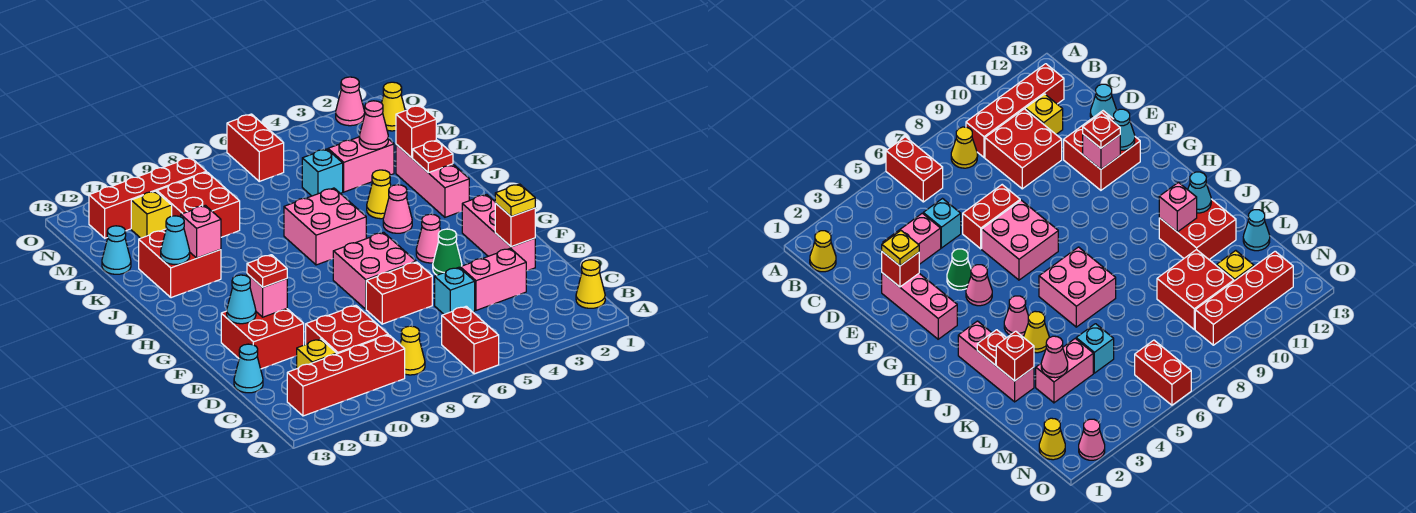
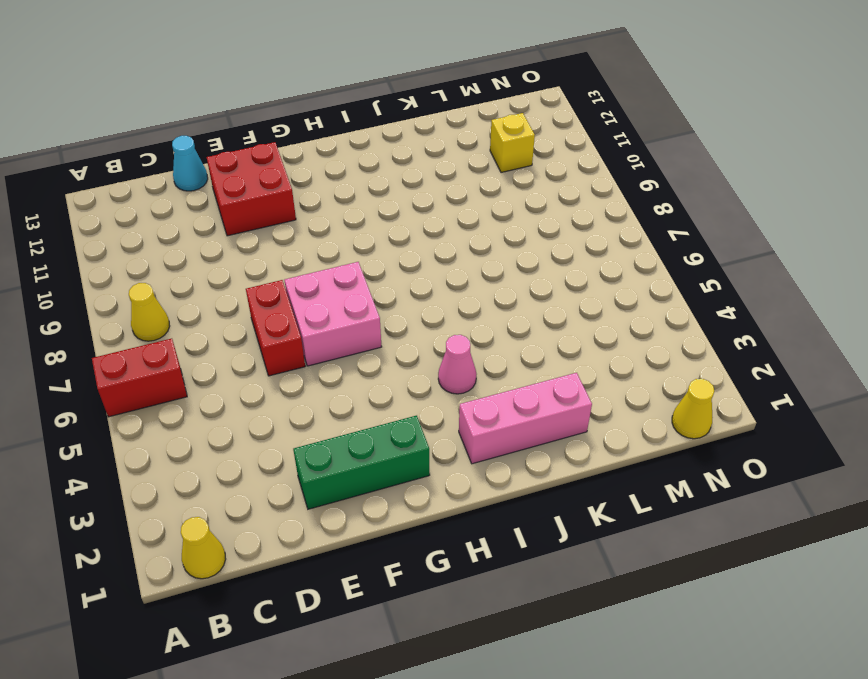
green 1x3 brick [293,416,430,509] -> pink 1x3 brick [462,194,535,271]
none -> red 1x4 brick [287,335,405,416]
none -> red 2x2 brick [306,305,388,354]
none -> yellow 1x1 brick [297,339,337,369]
none -> pink 1x2 brick [460,248,526,310]

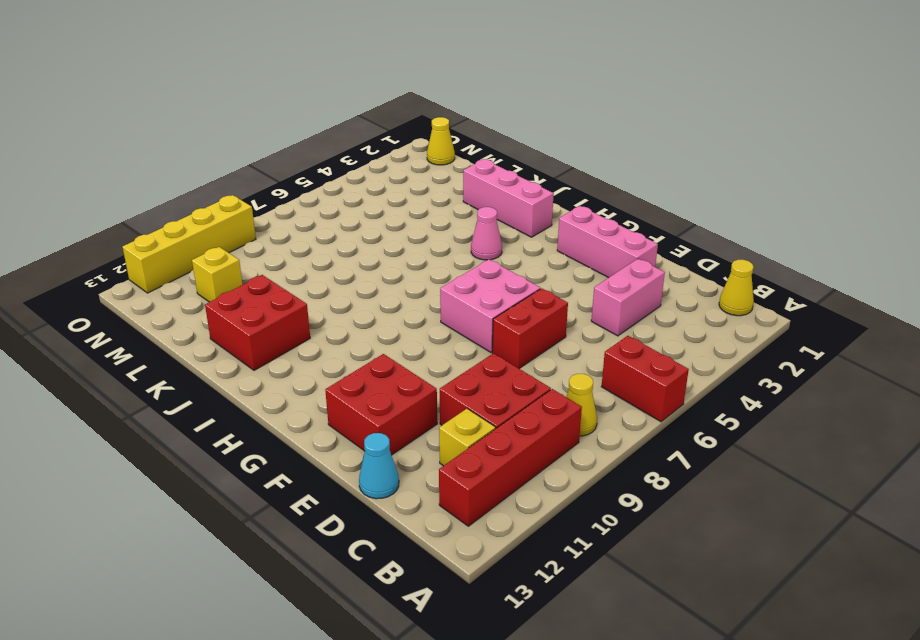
yellow 1x4 brick [123,195,256,293] -> none
none -> cyan 1x1 brick [435,267,475,314]
none -> green 1x1 cone [433,229,462,275]
none -> pink 1x1 cone [416,214,441,263]
none -> pink 2x2 brick [284,188,366,265]

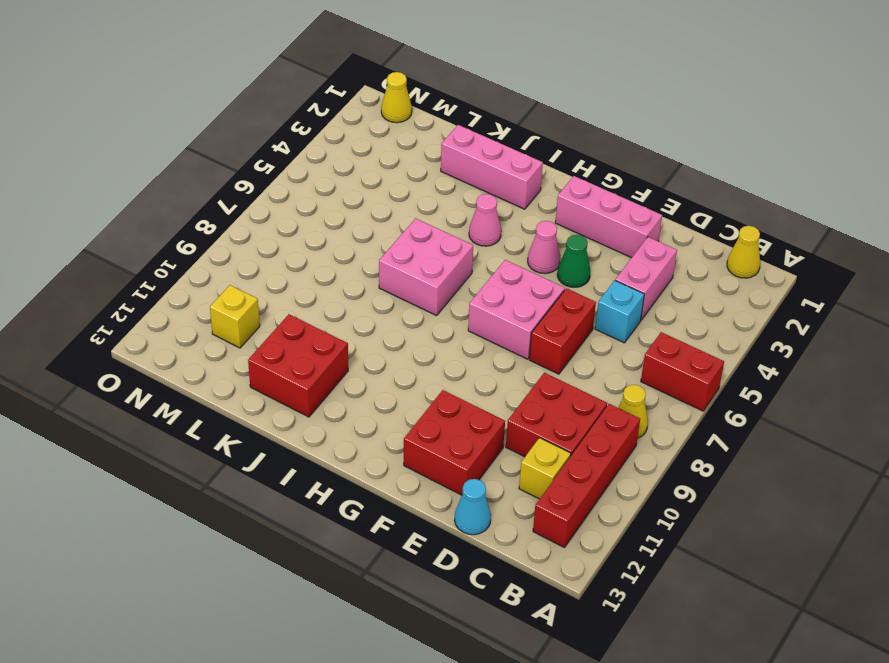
none -> yellow 1x1 cone [367,170,391,219]
none -> pink 1x2 brick [328,137,394,192]
none -> cyan 1x1 brick [302,149,343,196]
none -> red 2x2 brick [157,172,240,237]

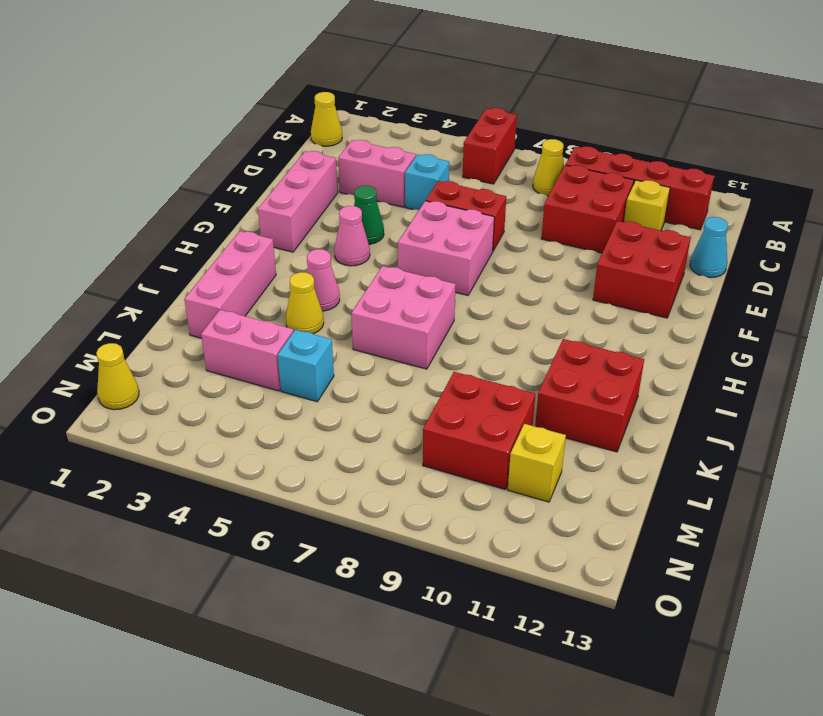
none -> cyan 1x1 cone [102,226,131,274]
none -> red 1x2 brick [227,114,284,181]
none -> red 1x4 brick [89,157,206,238]
none -> pink 1x1 cone [336,77,365,126]

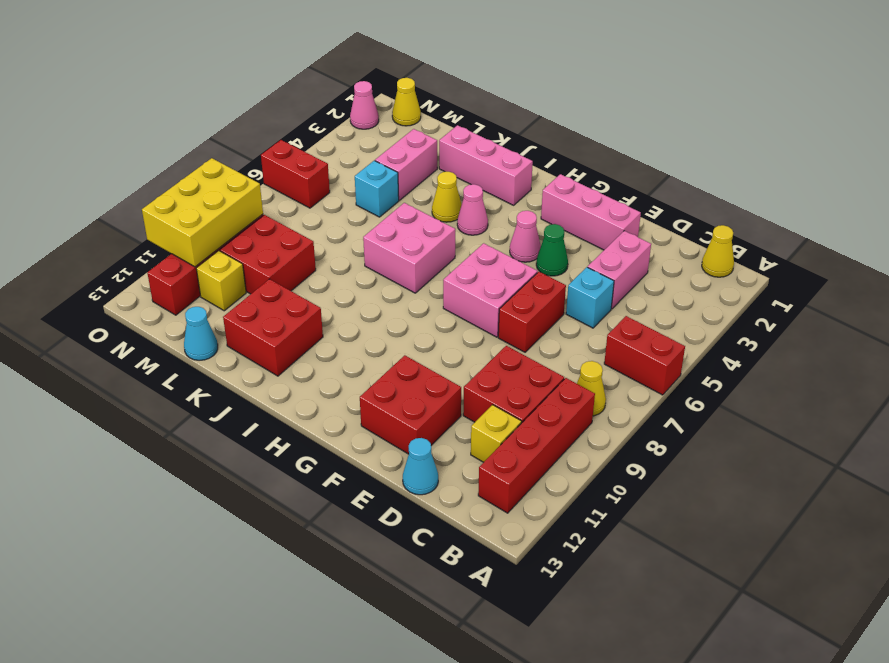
yellow 2x3 brick [142,158,263,267] -> none
none -> red 1x1 brick [495,203,535,247]
none -> pink 1x1 brick [247,274,287,317]
none -> cyan 1x1 cone [227,275,256,324]
none -> red 1x1 plate [413,140,453,173]

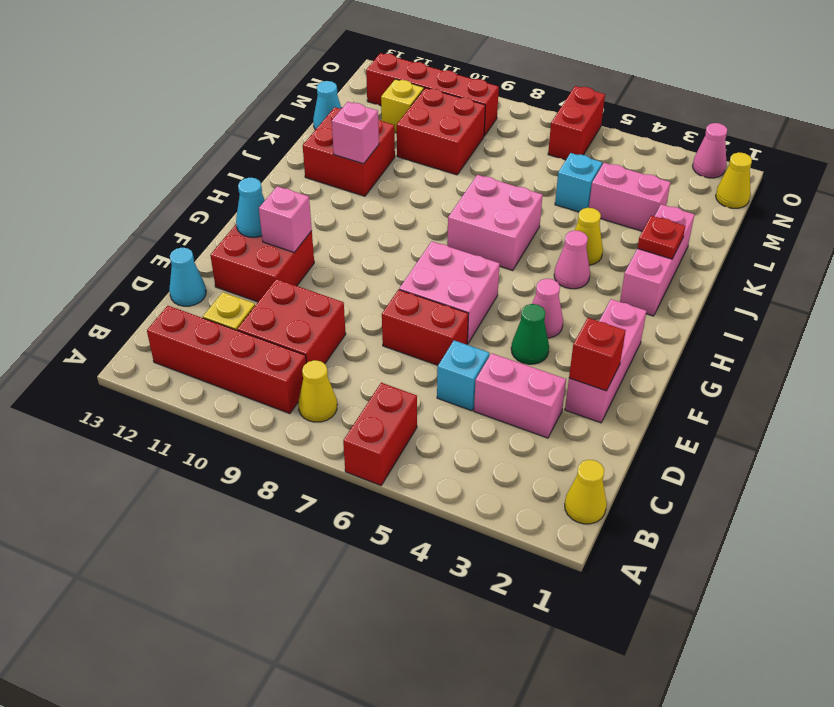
none -> cyan 1x1 cone [161,216,190,264]
none -> red 1x1 brick [396,105,436,158]
none -> pink 1x1 cone [359,101,388,149]
none -> yellow 1x1 plate [495,184,535,217]

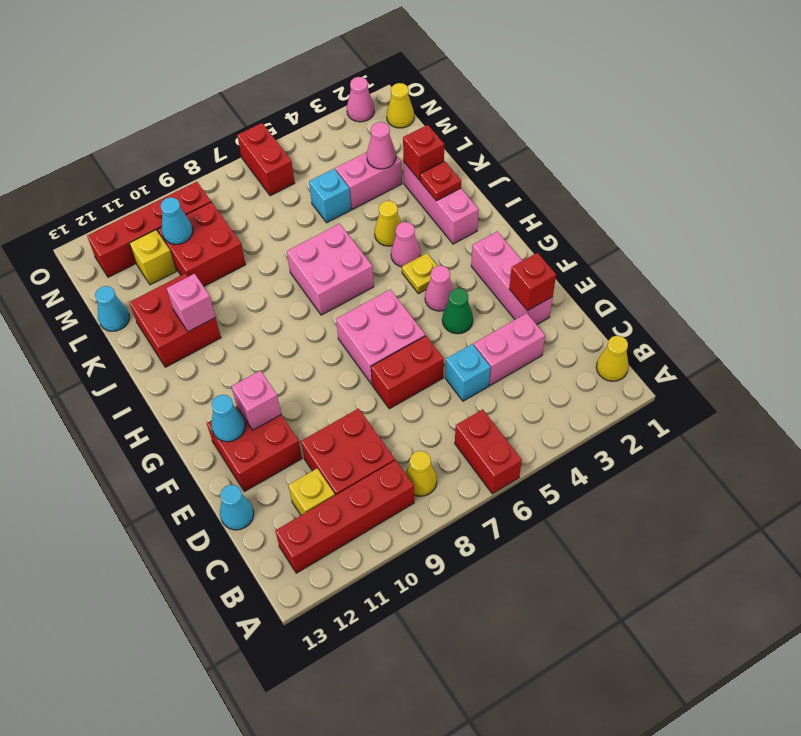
yellow 1x1 plate [402,253,437,294] -> yellow 1x1 plate moved to [495,184,535,217]
cyan 1x1 cone [160,197,193,244] -> cyan 1x1 cone moved to [161,216,190,264]
none -> red 1x1 plate [247,255,287,287]

